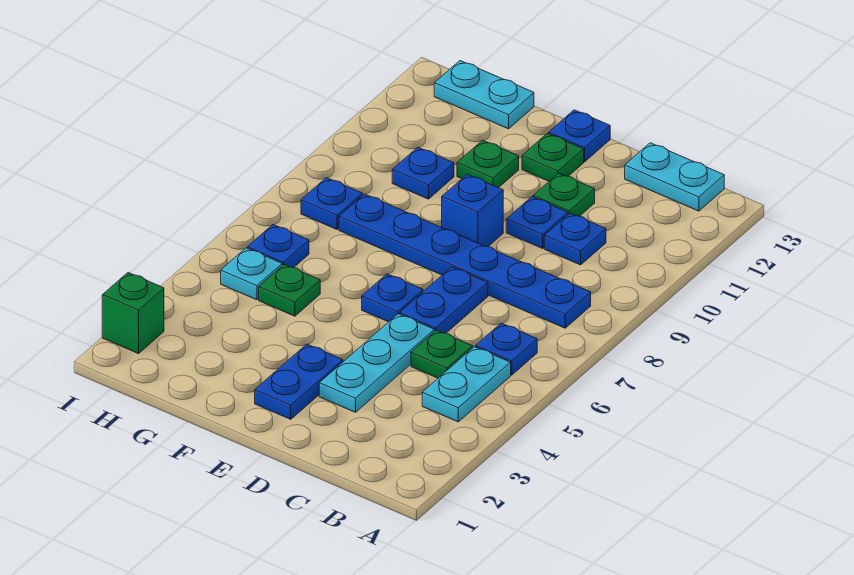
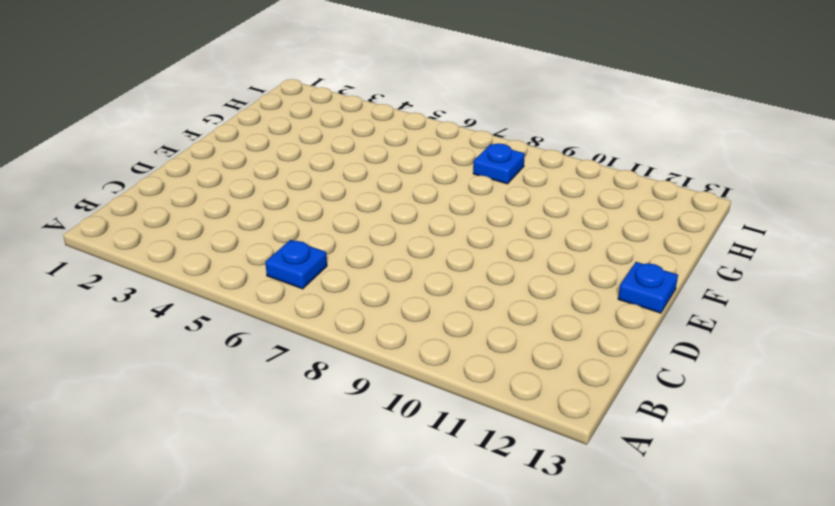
none -> cyan 1x2 plate [422,347,511,422]
none -> blue 1x6 plate [339,194,591,328]
none -> cyan 1x2 plate [625,143,724,211]

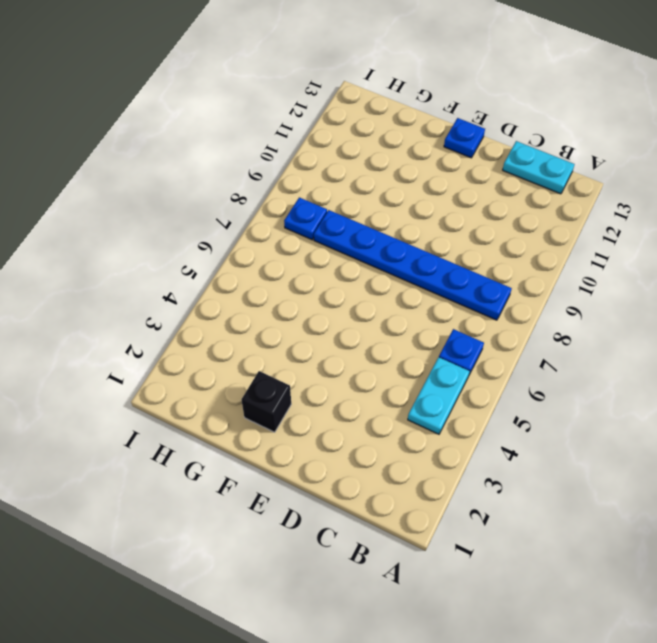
black 1x1 brick [242,371,291,432] -> none
none -> green 1x1 plate [411,330,473,378]
none -> blue 1x1 plate [544,213,606,265]
none -> cyan 1x3 plate [319,314,434,412]

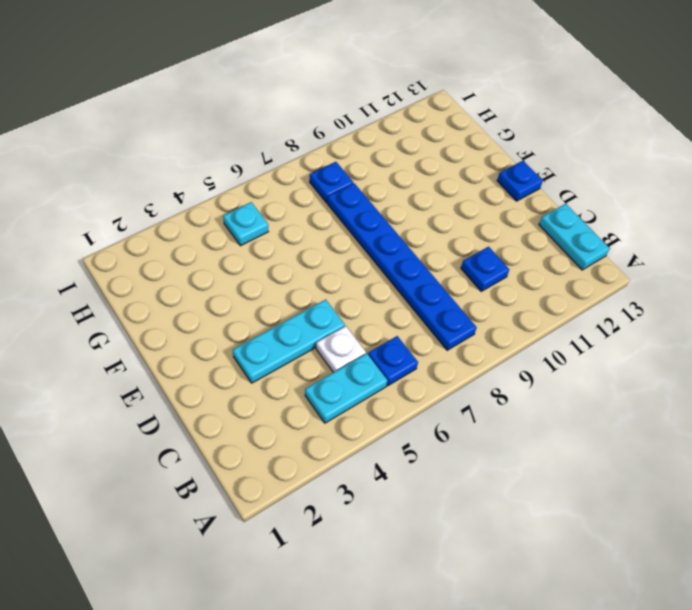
white 1x1 plate [316,326,366,372] -> green 1x1 plate [411,330,473,378]
none -> blue 1x2 plate [400,267,488,333]
none -> blue 1x1 plate [506,197,568,248]
none -> green 1x1 plate [533,173,595,216]

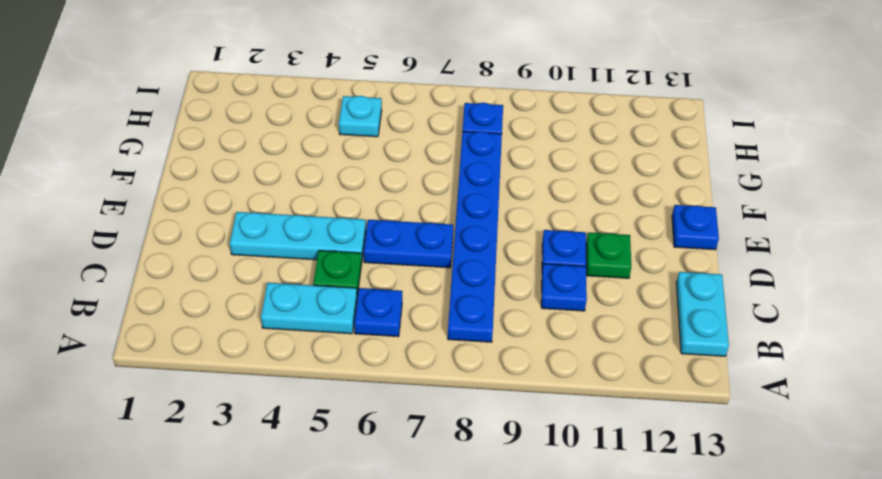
none -> blue 1x2 plate [255,344,343,419]
none -> blue 1x1 plate [362,274,423,322]
none -> blue 1x1 brick [442,174,503,247]

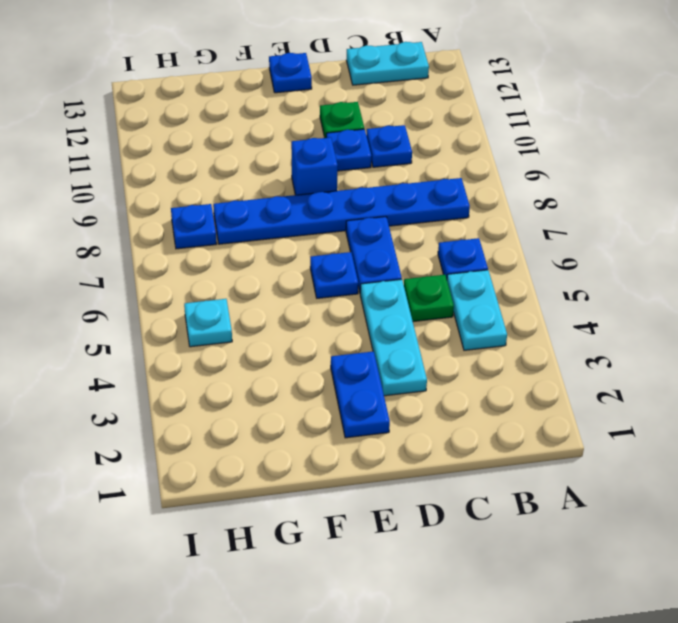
none -> green 1x1 plate [522,133,584,181]
none -> green 1x1 plate [457,140,519,188]
none -> green 1x1 plate [259,264,320,316]

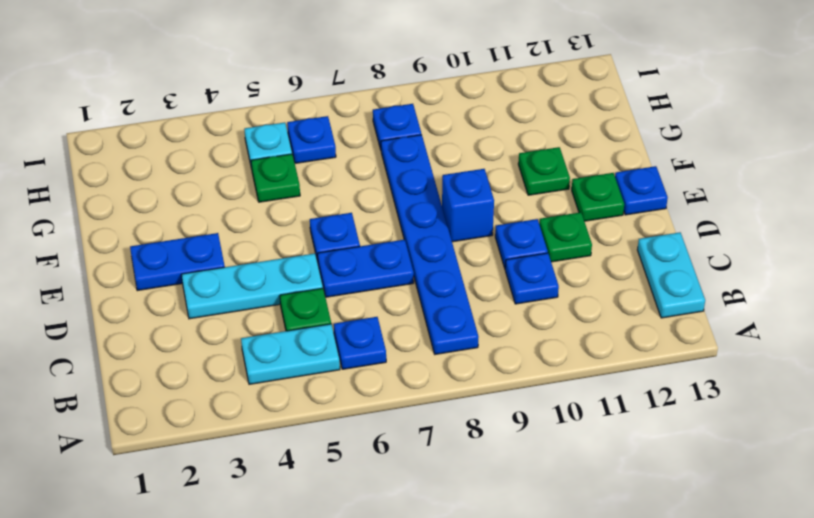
none -> blue 1x1 plate [392,147,454,199]
none -> cyan 1x2 plate [434,61,534,129]
none -> green 1x1 brick [102,273,164,354]

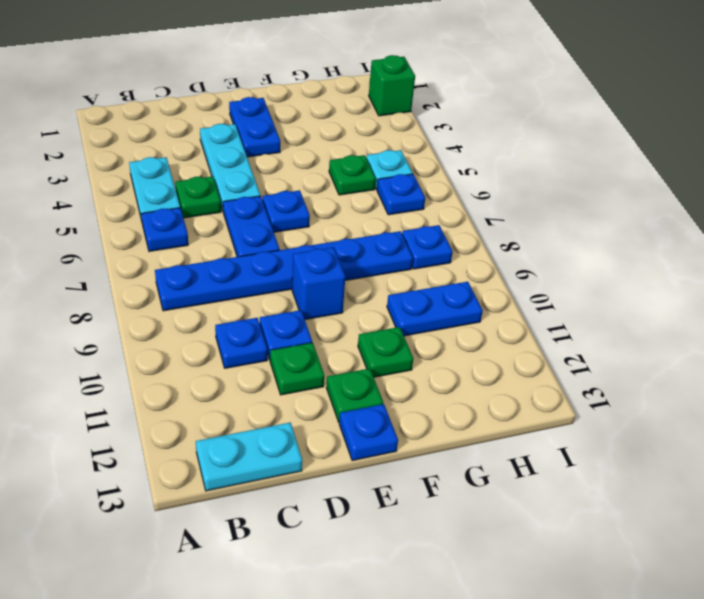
blue 1x2 plate [387,282,483,336] -> blue 1x1 plate [392,147,454,199]
none -> cyan 1x2 plate [434,61,534,129]

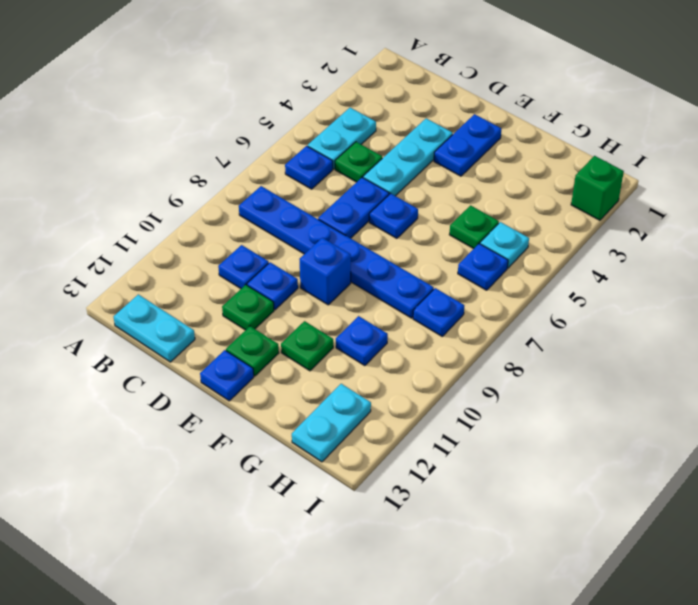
cyan 1x2 plate [292,384,371,462] -> cyan 1x2 plate turned to [434,61,534,129]

